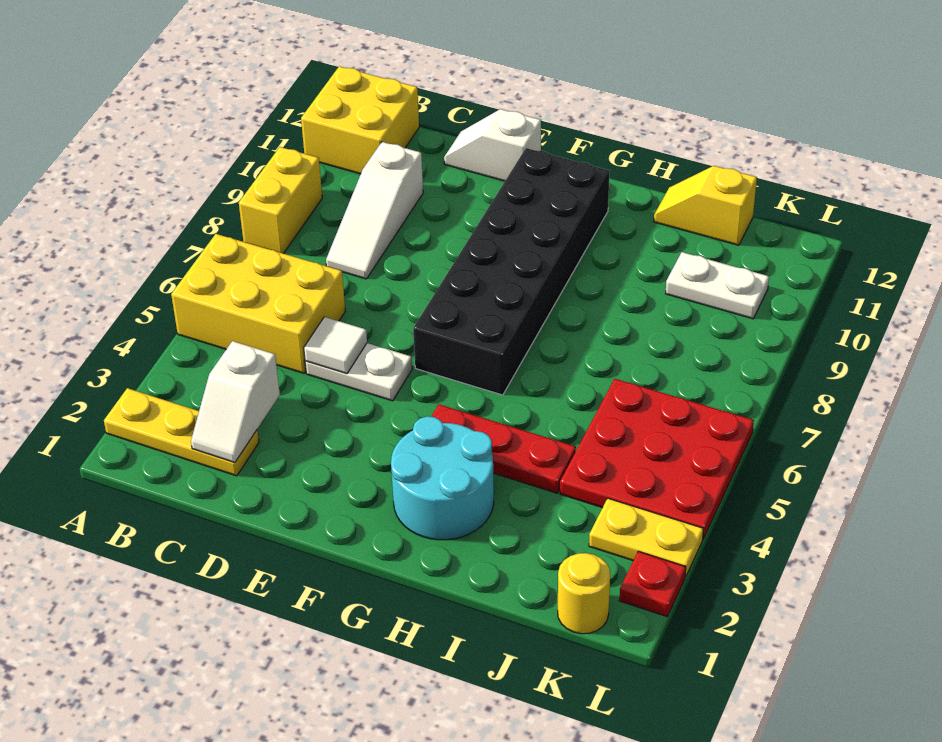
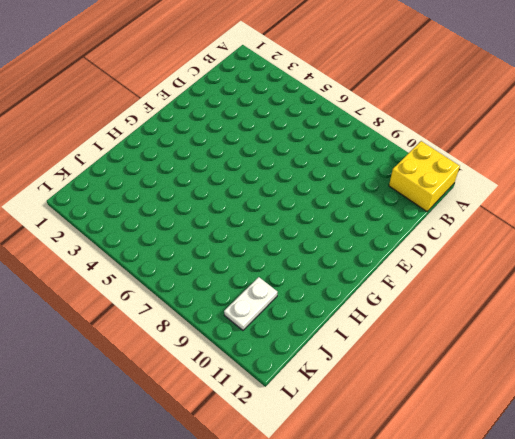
none -> yellow 1x3 plate [104,388,259,476]
none -> yellow 2x3 brick [171,234,345,373]
none -> yellow 1x2 brick [239,147,322,253]

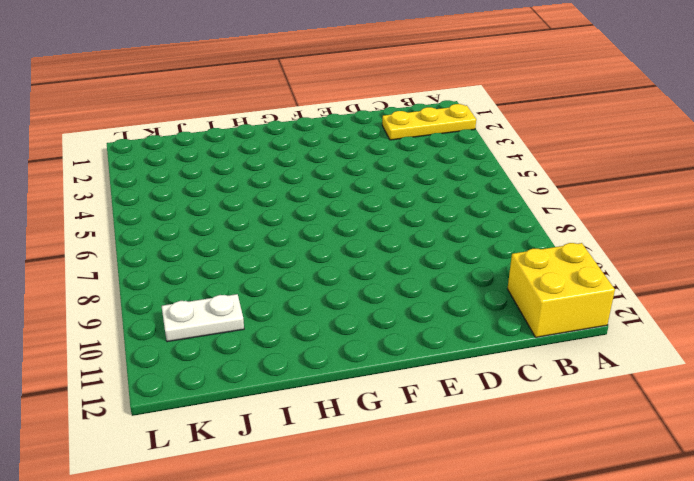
none -> yellow 2x3 brick [171,234,345,373]
none -> yellow 1x2 brick [239,147,322,253]
none -> white 1x3 slope [326,142,423,279]

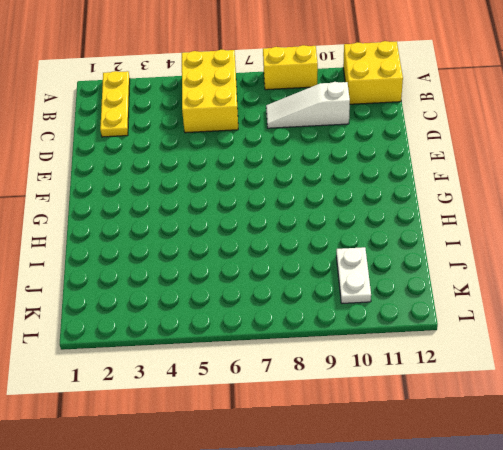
none -> white 1x2 plate [305,343,412,401]
none -> white 1x2 slope [444,109,541,181]
none -> black 2x6 brick [413,148,609,395]

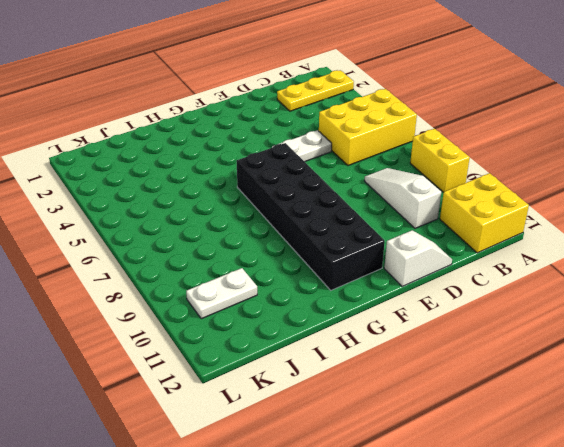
none -> cyan 2x2 round brick [391,416,494,540]
none -> red 1x3 plate [431,404,576,493]
none -> yellow 1x2 slope [654,166,757,245]

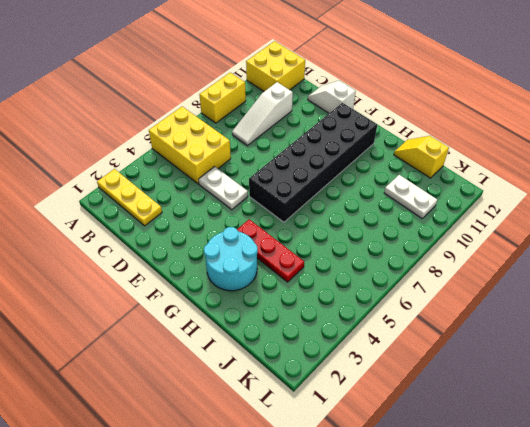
none -> red 3x3 plate [560,379,754,539]
none -> yellow 1x1 round brick [558,553,610,634]
none -> yellow 1x2 plate [589,498,703,577]

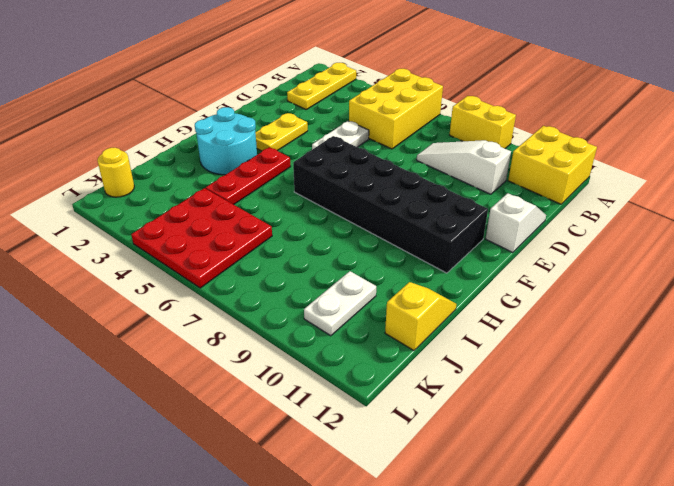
yellow 1x2 plate [255,113,308,151] -> yellow 1x2 plate moved to [589,498,703,577]
none -> red 1x1 plate [619,551,686,616]
none -> white 1x2 slope [191,341,280,463]
none -> white 1x1 tile [304,317,367,374]

